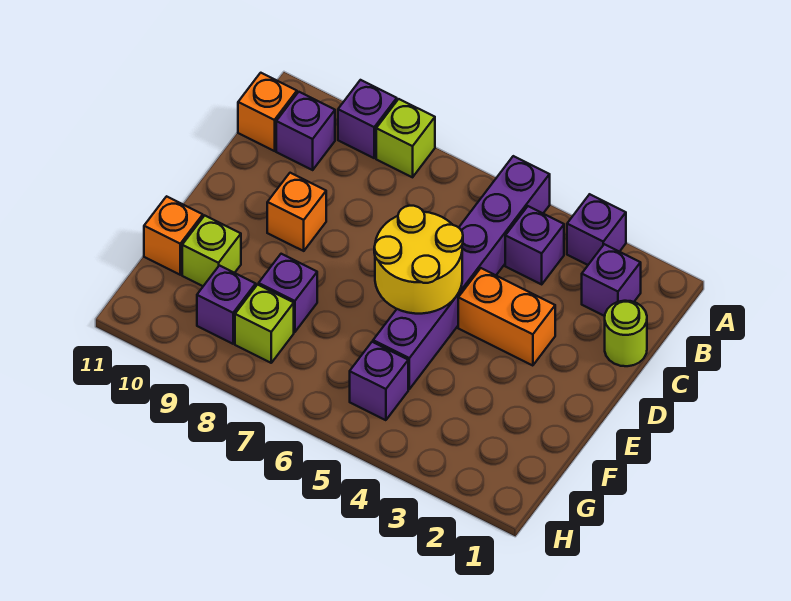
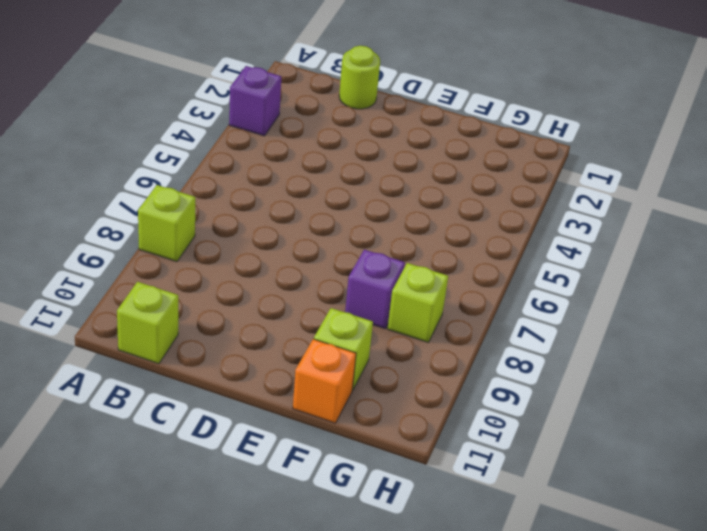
lime 1x1 brick [117,282,178,364] -> orange 1x1 brick [238,73,297,151]
none -> purple 1x6 brick [373,156,550,389]
none -> purple 1x1 brick [338,80,397,158]
none -> purple 1x1 brick [582,244,641,316]

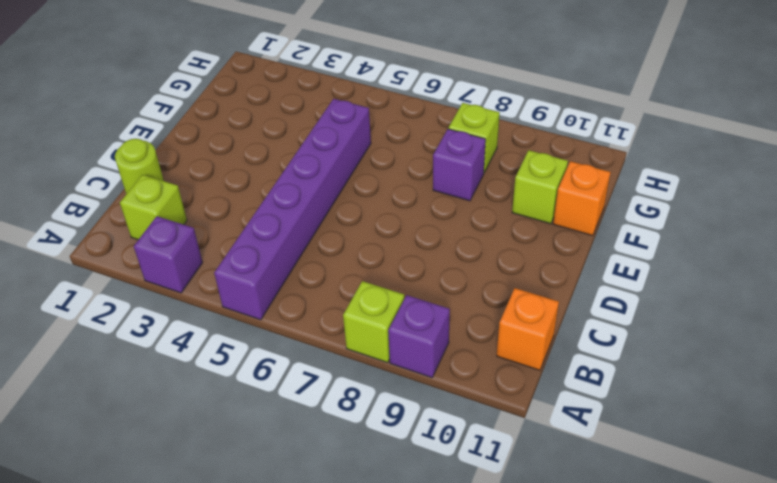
lime 1x1 brick [120,175,187,240] -> purple 1x1 brick [582,244,641,316]
none -> purple 1x1 brick [505,206,564,284]
none -> purple 1x1 brick [276,92,335,170]
none -> orange 1x2 brick [458,268,555,366]

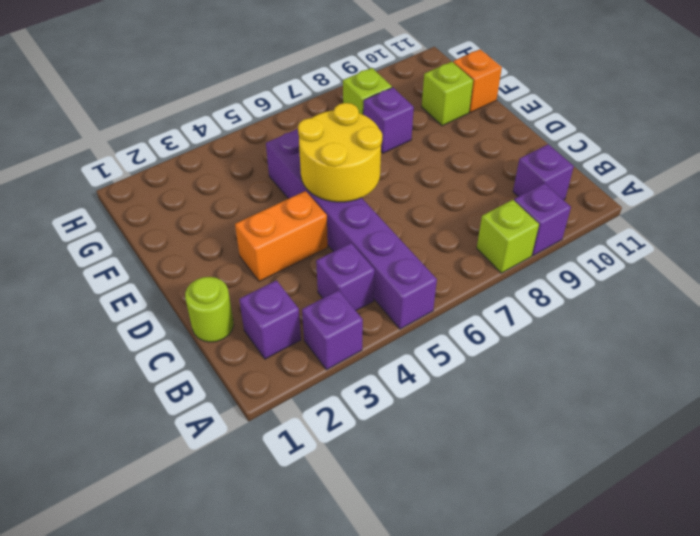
none -> orange 1x1 brick [238,73,297,151]
none -> orange 1x1 brick [267,173,326,251]
none -> purple 1x1 brick [350,342,408,420]

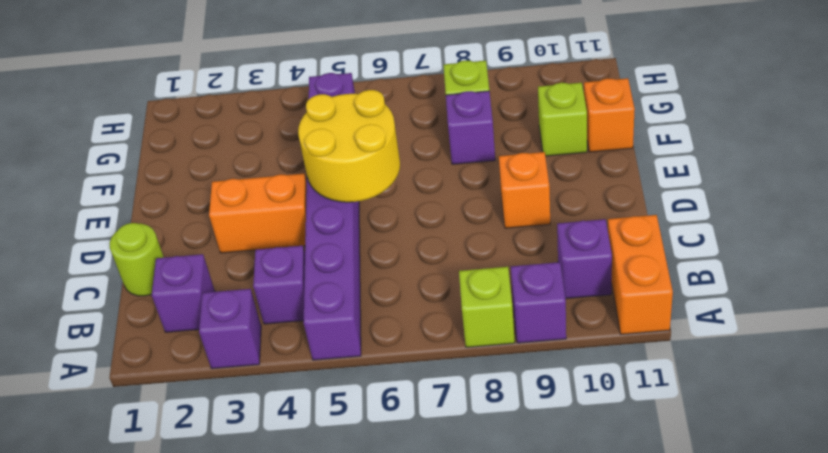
orange 1x2 brick [608,215,673,334] -> orange 1x1 brick [238,73,297,151]
none -> purple 1x1 brick [197,265,256,344]

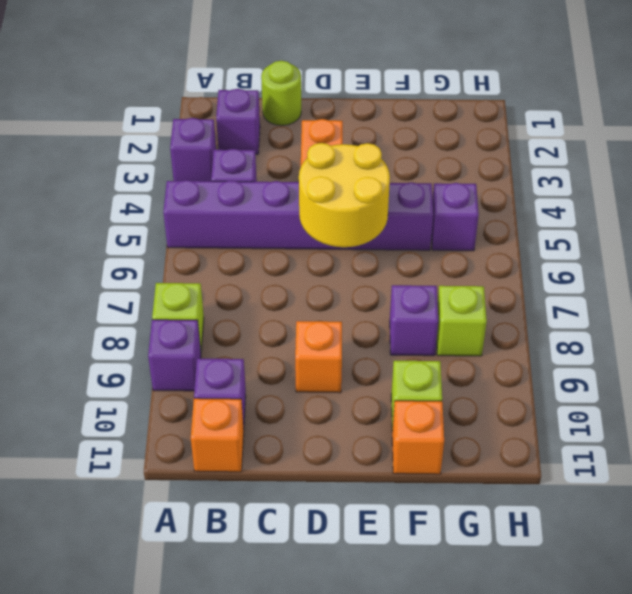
none -> purple 1x1 brick [197,265,256,344]

